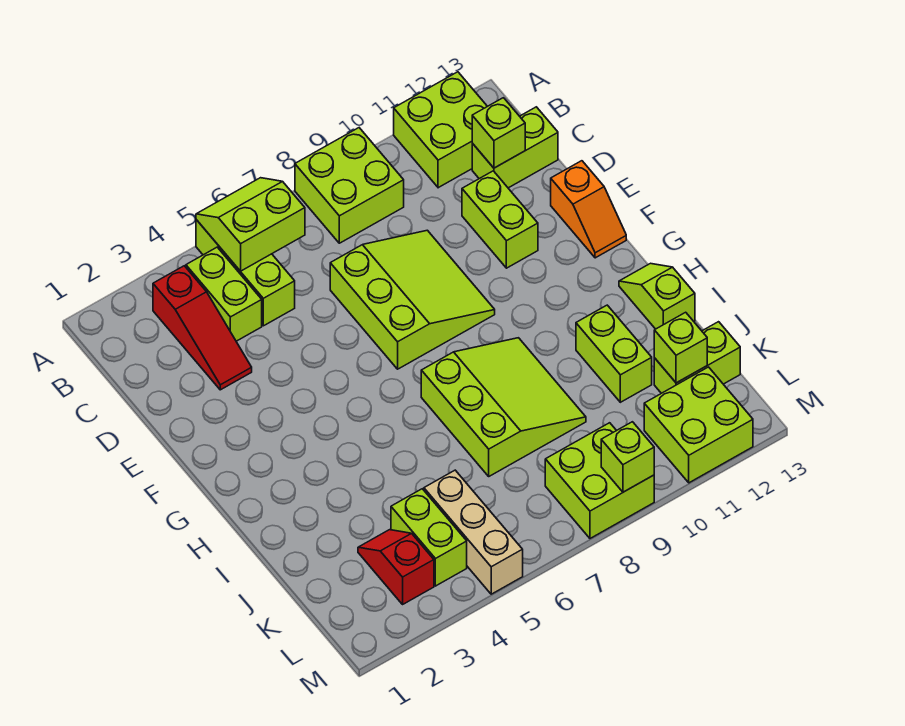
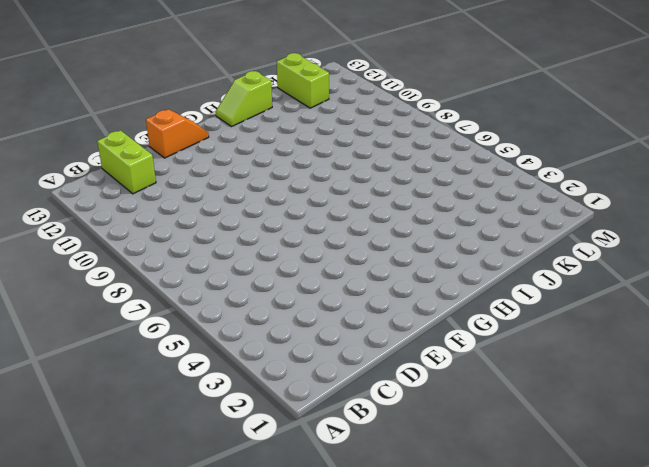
none -> lime 1x3 brick [196,220,295,326]
none -> lime 2x2 brick [295,128,404,243]
none -> lime 2x2 brick [394,72,487,188]

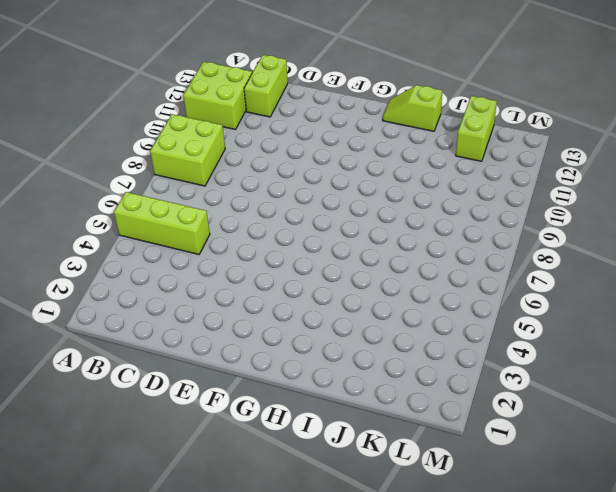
none -> red 1x3 slope [153,266,252,390]
none -> lime 1x2 brick [186,247,262,341]
none -> lime 3x3 slope [330,230,495,369]

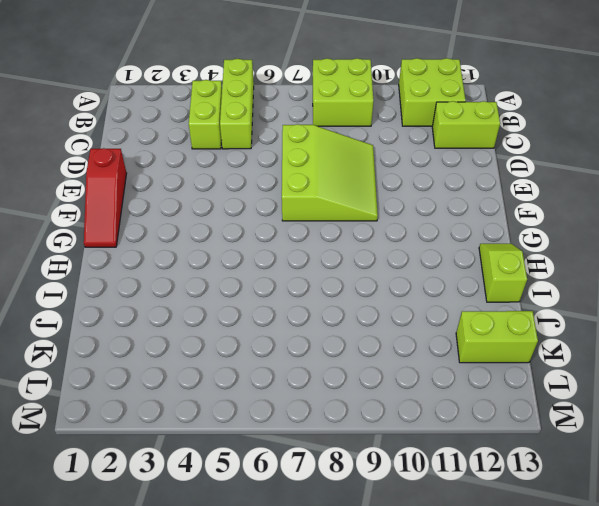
red 1x3 slope [84,148,127,247] -> red 1x3 slope moved to [153,266,252,390]
none -> lime 1x2 brick [462,171,538,268]
none -> orange 1x2 slope [551,161,626,258]
none -> lime 3x3 slope [421,338,586,476]

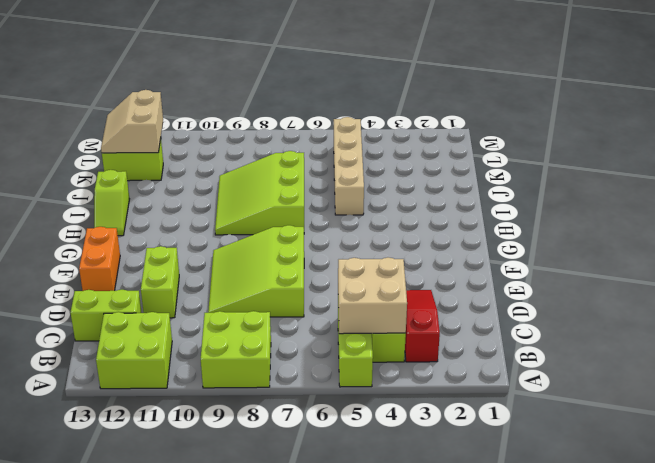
tan 2x2 brick [338,257,407,334] -> lime 2x2 slope [196,178,305,271]
orange 1x2 brick [79,227,120,291] -> orange 1x2 slope [551,161,626,258]
tan 1x4 brick [334,117,364,215] -> tan 1x3 brick [424,470,523,594]
tan 2x2 slope [101,90,163,153] -> lime 1x1 brick [654,312,707,383]
none -> lime 1x2 brick [576,305,652,402]
none -> red 1x2 slope [358,530,434,604]
none -> lime 1x2 brick [391,489,467,586]

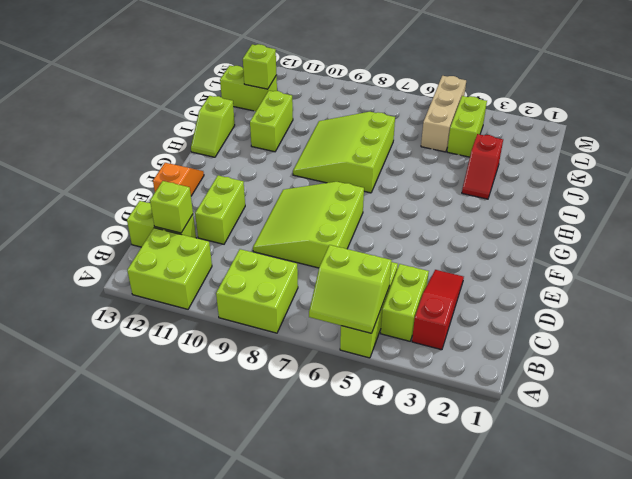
red 1x2 slope [462,134,503,199] -> red 1x2 slope moved to [358,530,434,604]
none -> lime 2x2 brick [545,423,654,538]
none -> lime 2x2 brick [644,367,753,483]
none -> lime 1x1 brick [601,422,654,492]

